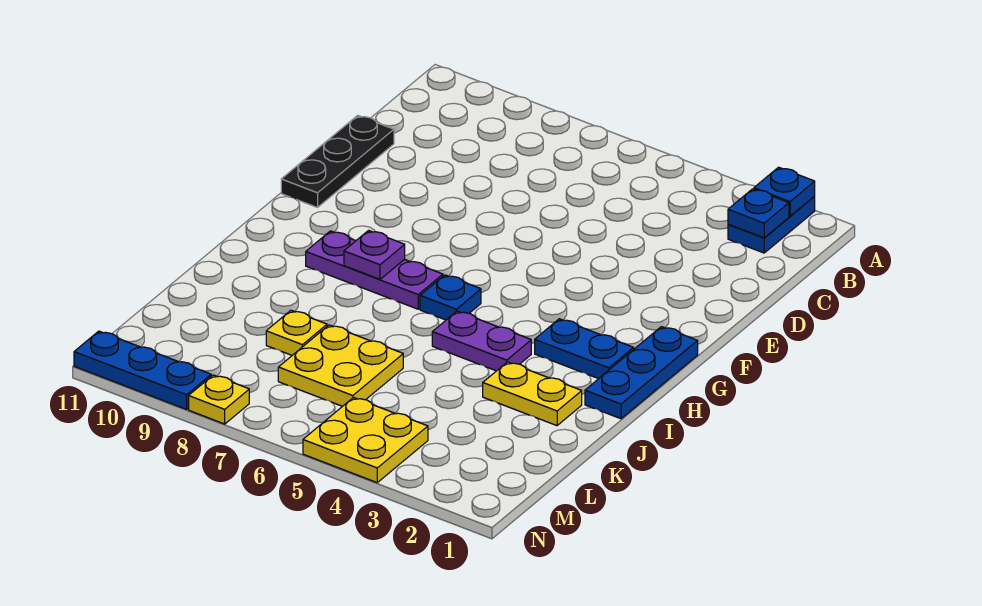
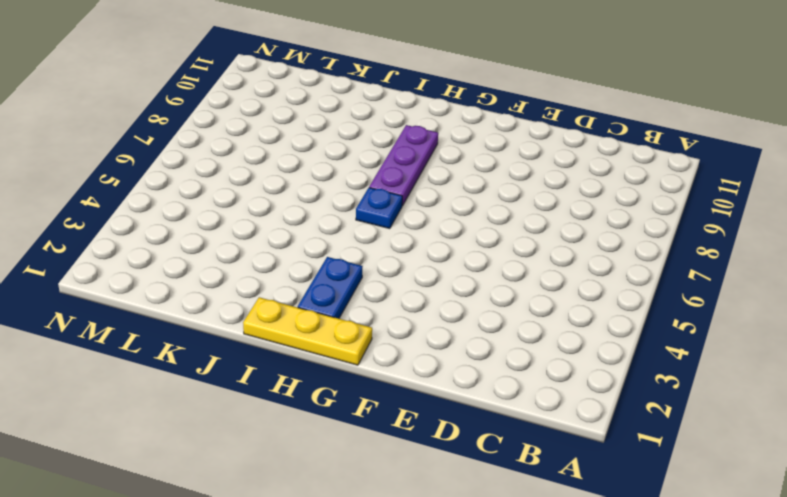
yellow 1x3 plate [243,297,372,365] -> blue 1x3 plate [585,327,698,419]
none -> blue 1x2 plate [728,197,815,253]
none -> black 1x3 plate [281,115,394,208]
none -> purple 1x2 plate [432,311,531,371]

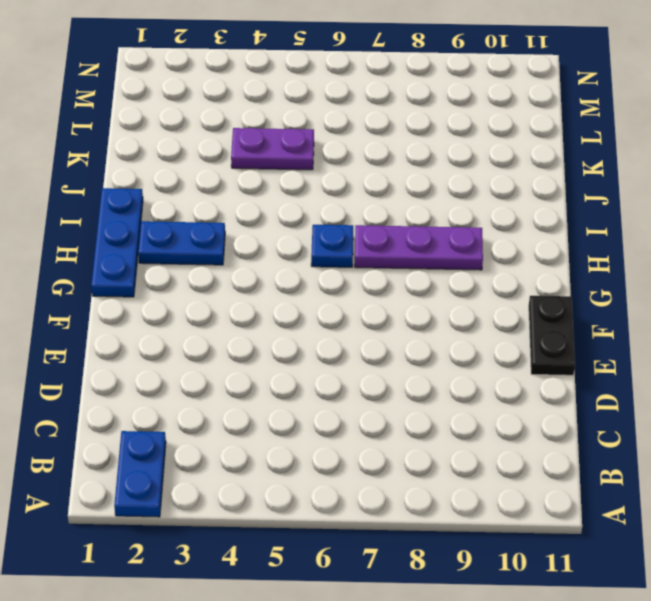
black 1x2 plate [529,296,575,375] -> black 1x3 plate [281,115,394,208]
purple 1x2 plate [231,128,314,170] -> purple 1x2 plate moved to [432,311,531,371]
none -> yellow 1x2 plate [483,362,582,426]
none -> yellow 2x2 plate [278,325,403,406]
none -> yellow 1x1 plate [266,311,327,355]

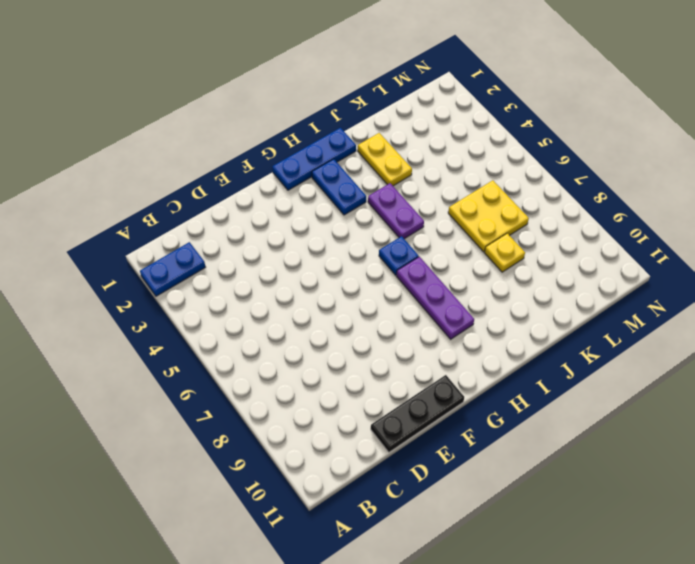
none -> yellow 2x2 plate [303,398,428,482]
none -> yellow 1x1 plate [189,375,249,424]
none -> blue 1x3 plate [74,331,211,409]

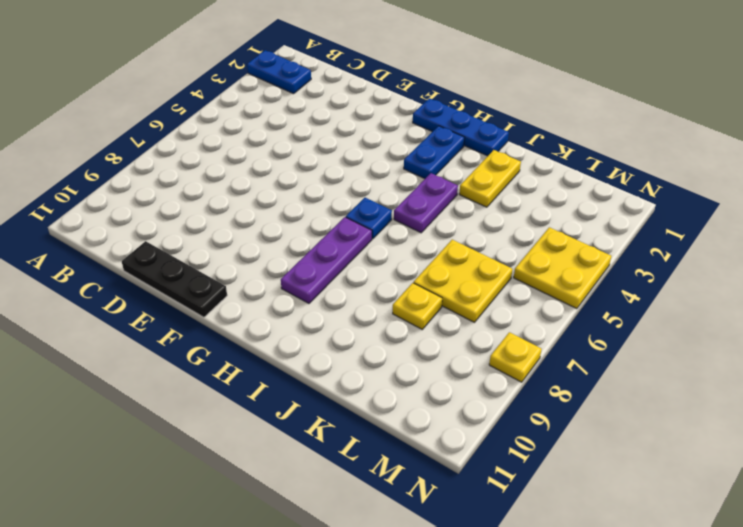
none -> blue 1x3 plate [74,331,211,409]
none -> blue 1x1 plate [754,167,815,216]
none -> blue 1x1 plate [728,189,789,238]

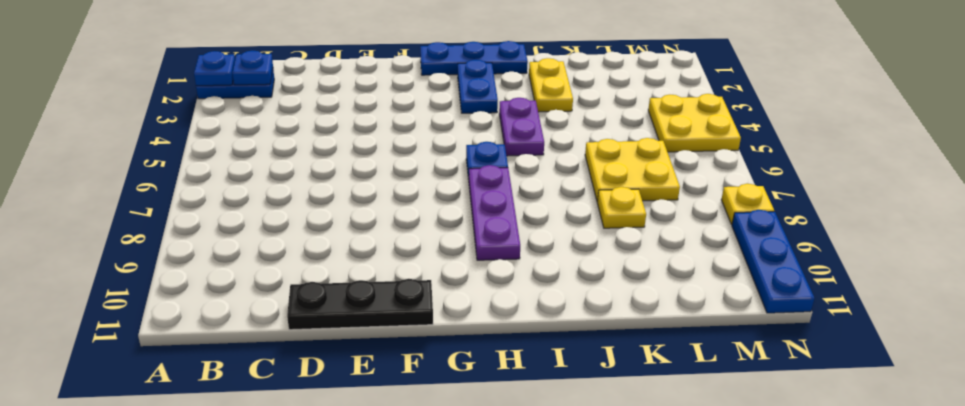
none -> purple 1x1 plate [344,230,405,279]

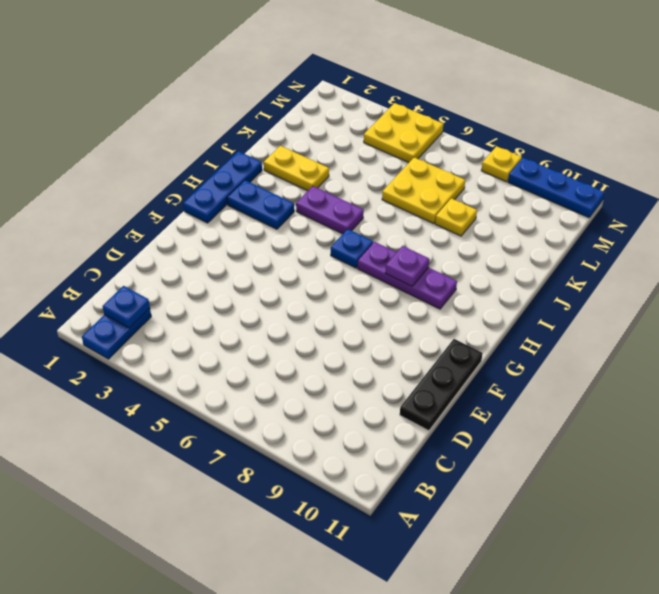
none -> blue 1x1 plate [754,167,815,216]

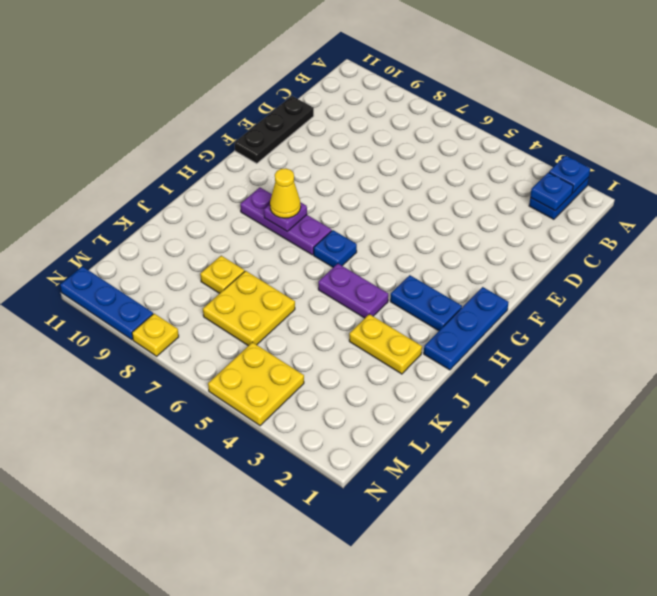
yellow 1x1 cone [270,168,301,218] -> none

